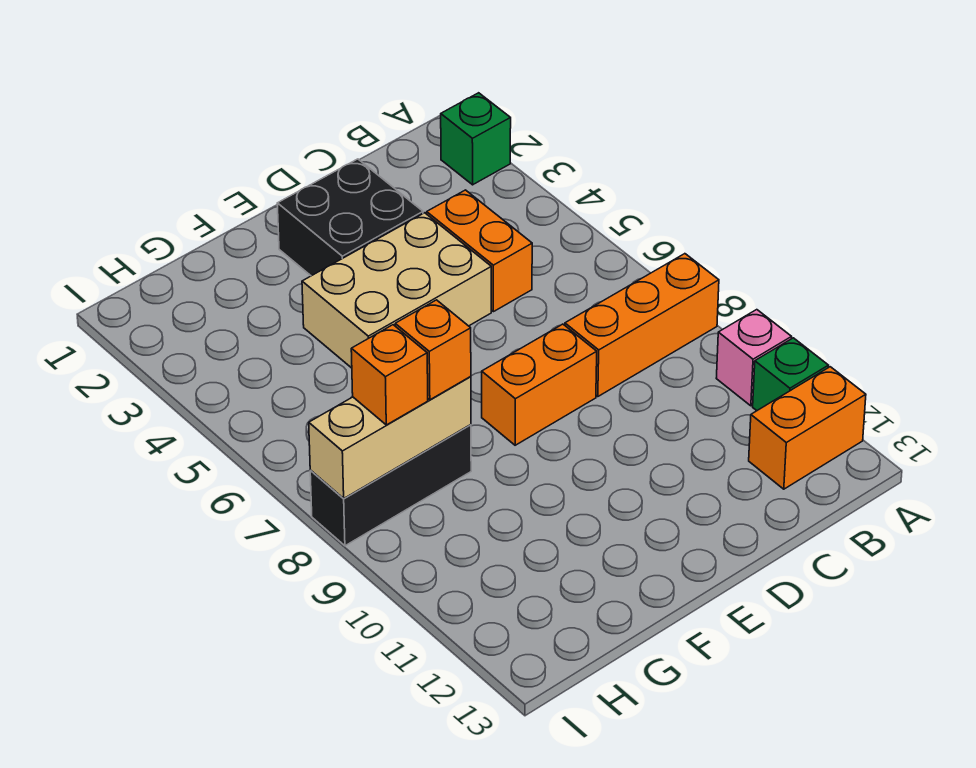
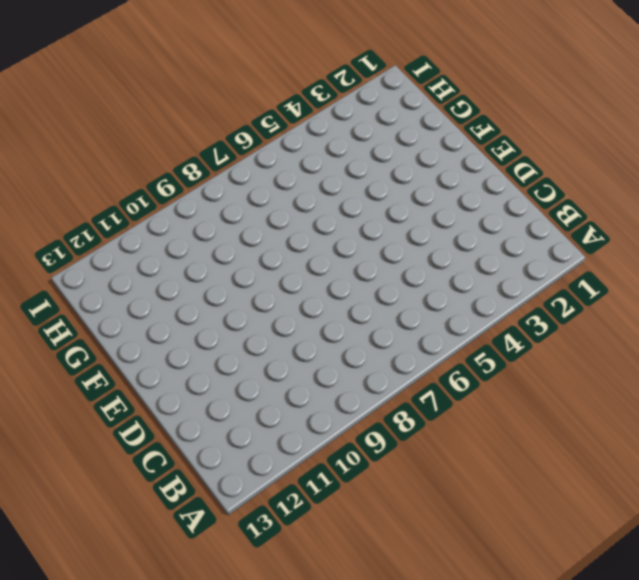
none -> green 1x1 brick [441,93,511,185]
none -> orange 1x3 brick [565,254,719,397]
none -> pink 1x1 brick [716,310,792,406]

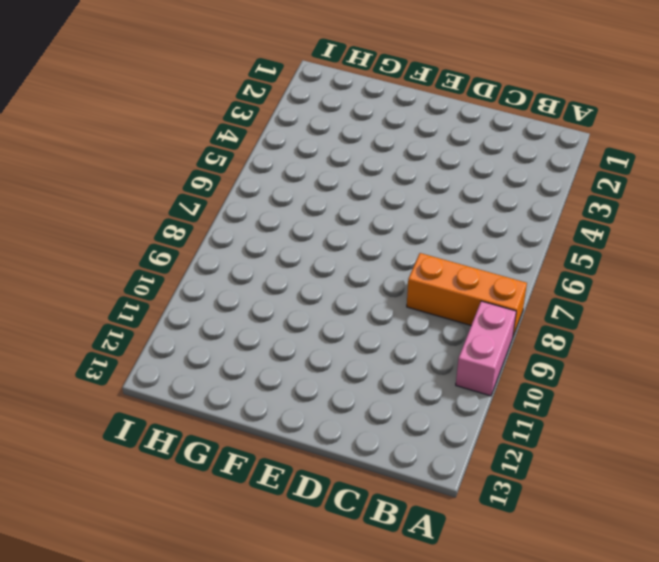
pink 1x2 brick [456,301,516,396] -> pink 1x1 brick [716,310,792,406]
none -> green 1x1 brick [441,93,511,185]
none -> green 1x1 brick [753,338,829,411]
none -> orange 1x2 brick [749,367,866,489]

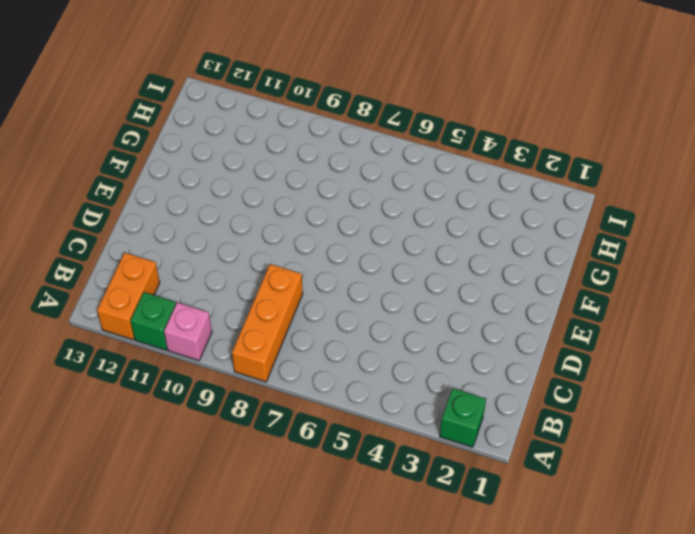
none -> orange 1x2 brick [427,190,532,312]
none -> black 2x2 brick [277,159,423,276]
none -> tan 2x3 brick [302,213,491,368]

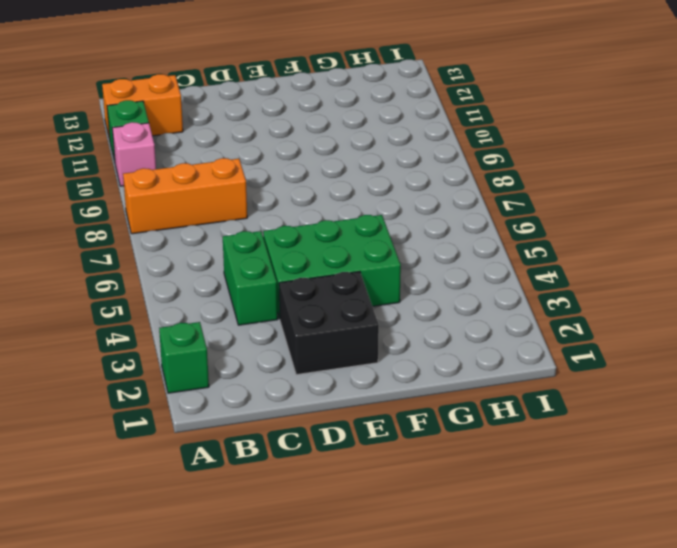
green 1x2 brick [223,231,278,325] -> orange 1x2 brick [427,190,532,312]
green 2x3 brick [263,215,401,319] -> tan 2x3 brick [302,213,491,368]
none -> orange 1x2 brick [482,324,597,445]
none -> black 1x3 brick [310,425,471,546]
none -> tan 1x3 brick [309,377,471,499]

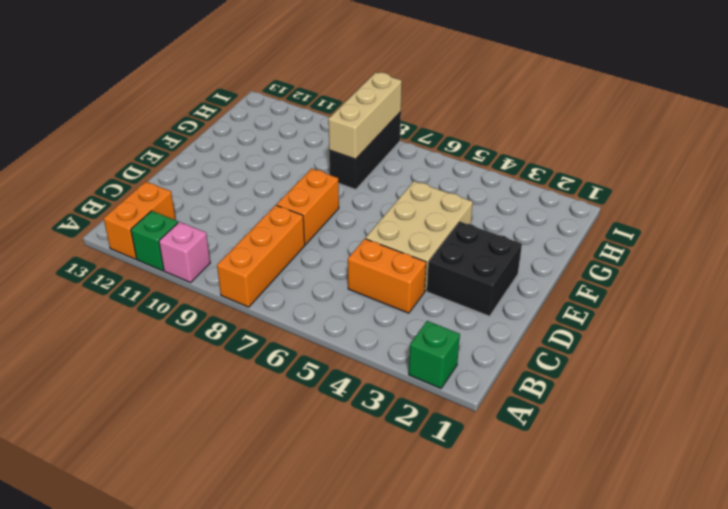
none -> orange 1x1 brick [395,300,471,400]
none -> orange 1x1 brick [351,325,428,425]

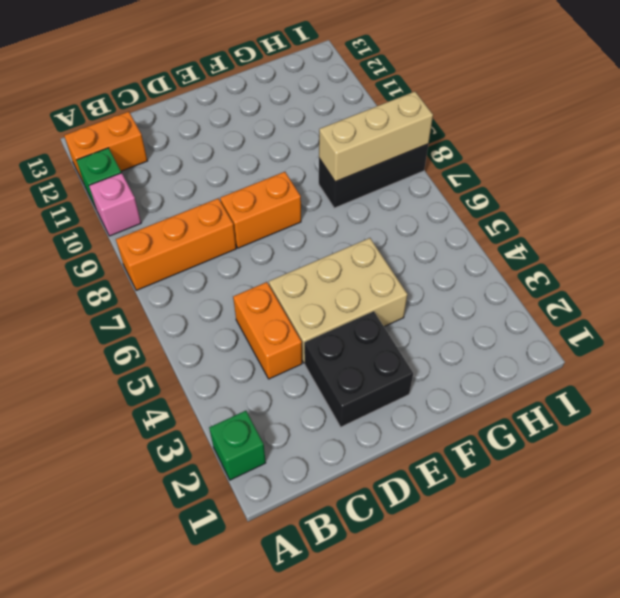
none -> orange 1x1 brick [395,300,471,400]
none -> orange 1x1 brick [351,325,428,425]

